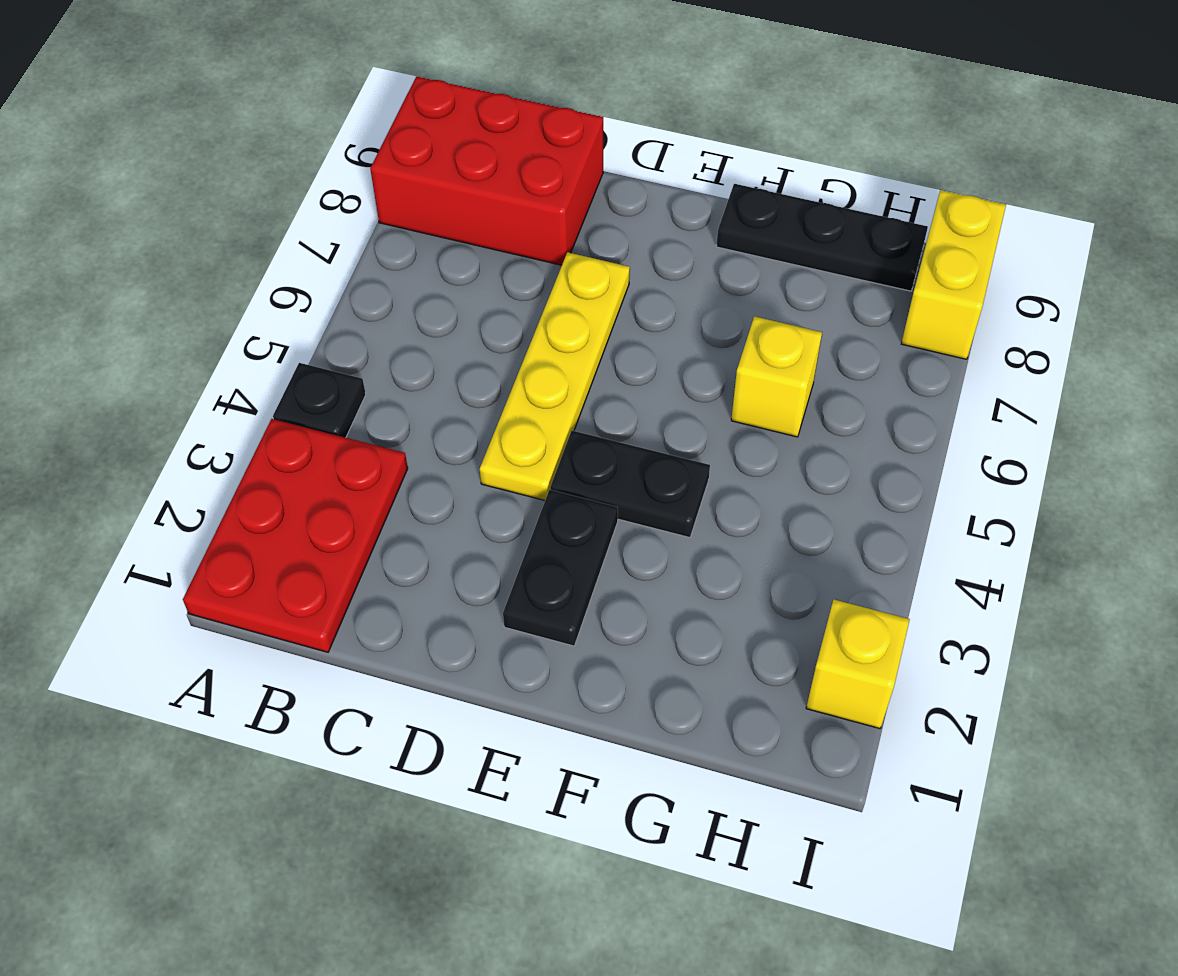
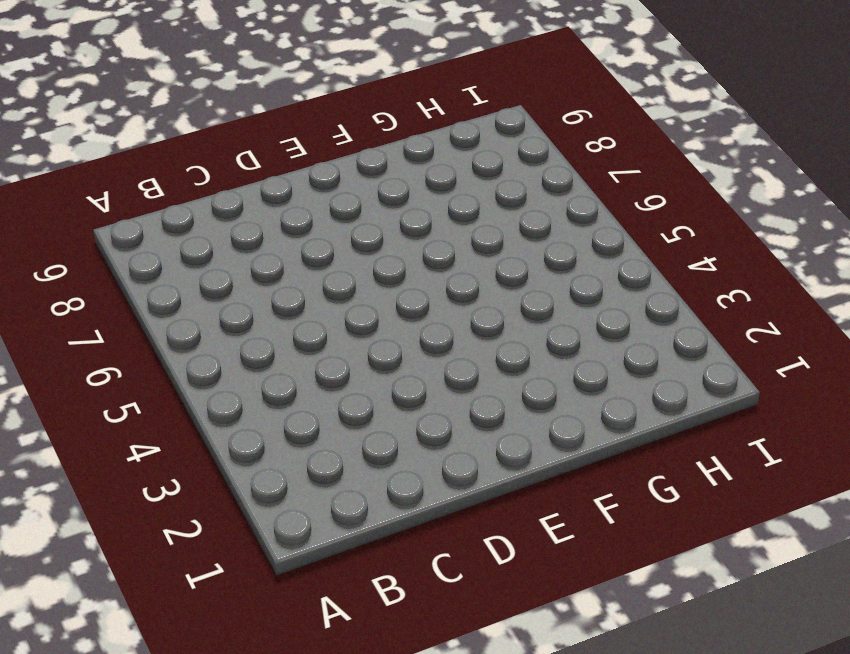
none -> red 2x3 plate [183,419,408,652]
none -> black 1x1 plate [273,363,366,438]

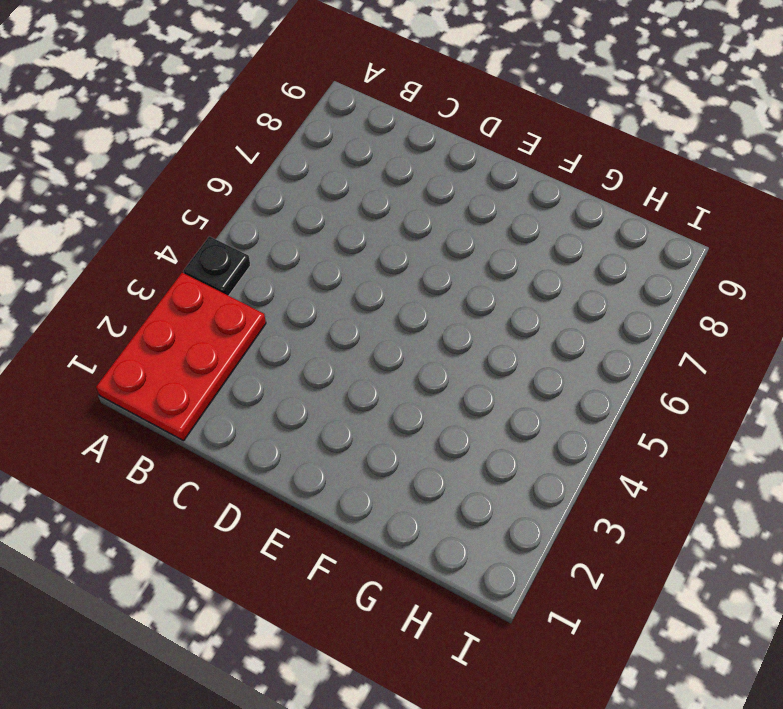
none -> red 2x3 brick [370,76,603,265]
none -> yellow 1x4 plate [480,252,630,500]

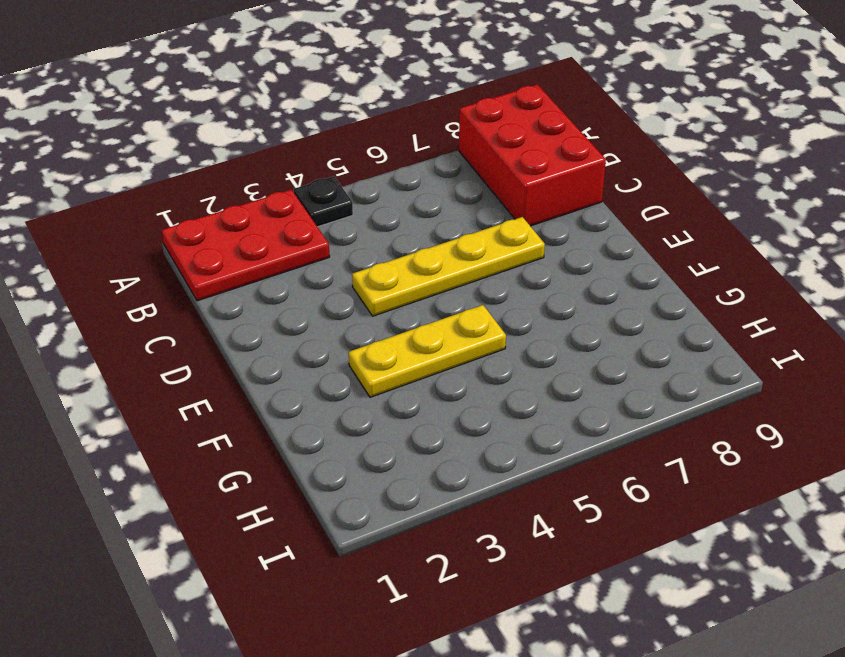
yellow 1x3 plate [349,305,506,397] -> black 1x2 plate [550,431,710,538]
none -> black 1x2 plate [503,490,618,646]
none -> black 1x3 plate [716,184,928,291]

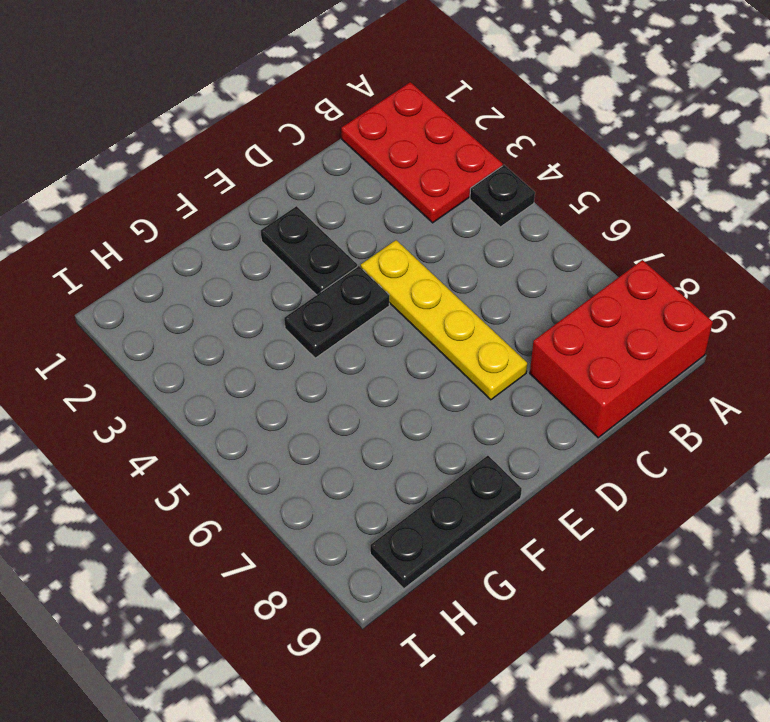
none -> yellow 1x1 brick [731,316,822,437]
none -> yellow 1x1 brick [806,599,910,729]

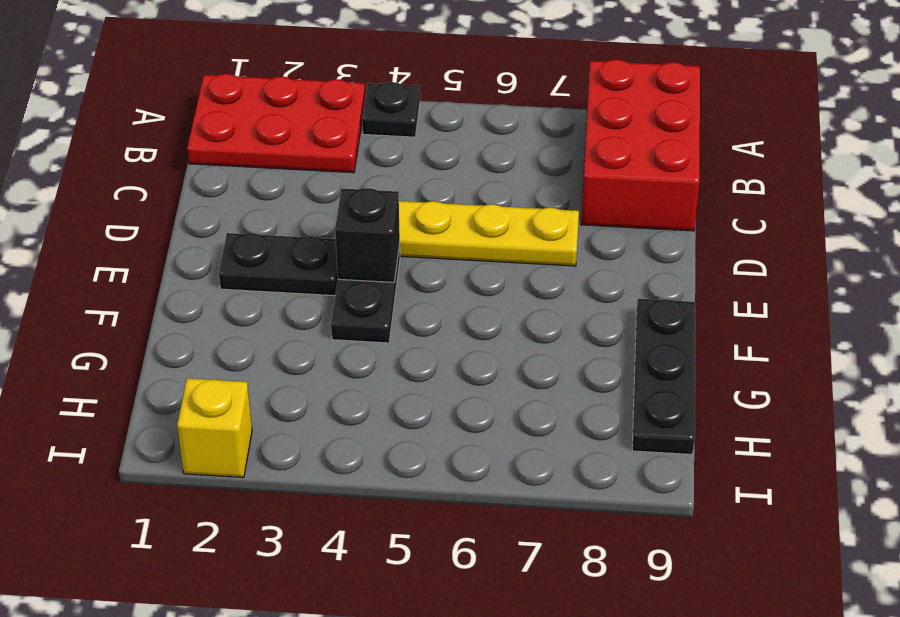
black 1x1 brick [335,188,400,282] -> none
none -> yellow 1x1 brick [731,316,822,437]
none -> yellow 1x2 brick [901,190,1006,359]

